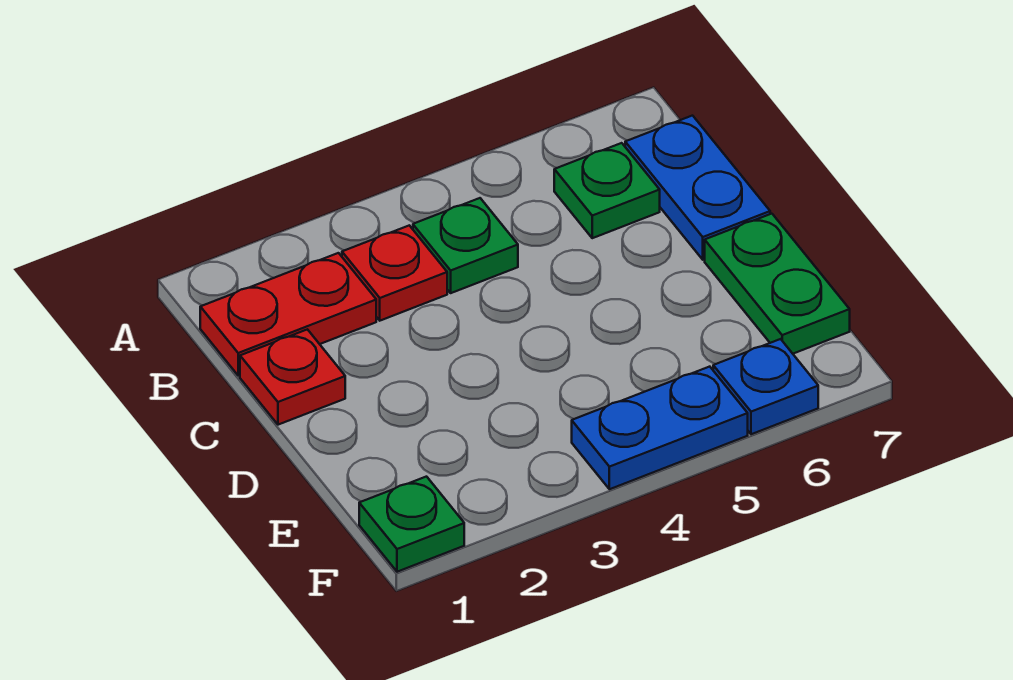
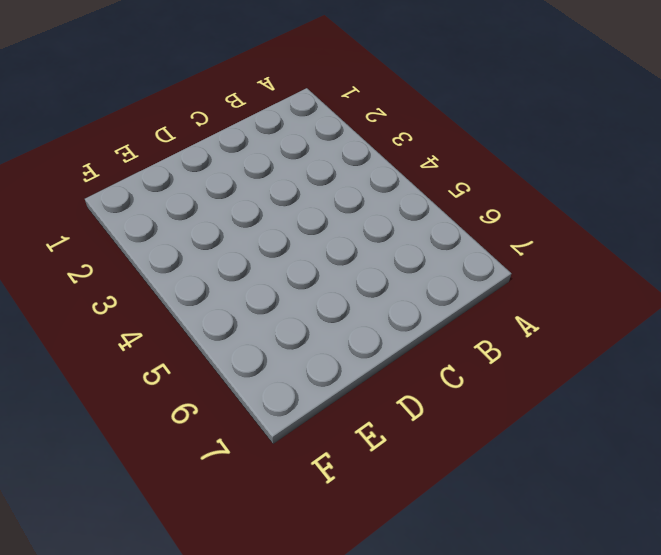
none -> red 1x2 plate [200,253,376,376]
none -> red 1x1 plate [342,225,447,321]

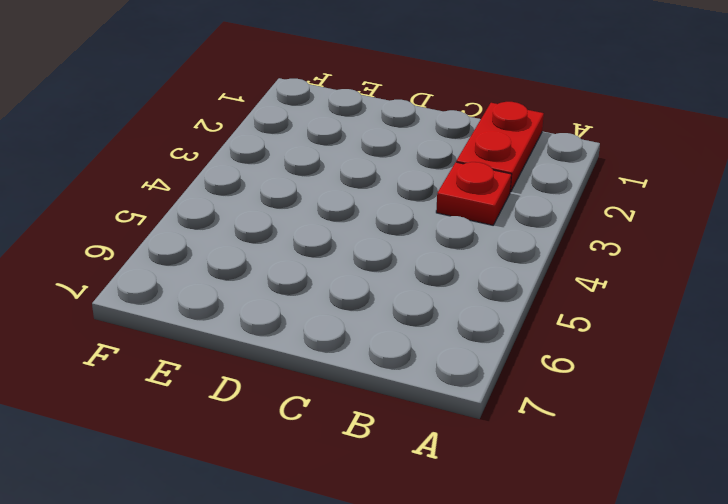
none -> green 1x1 plate [413,198,518,293]
none -> green 1x1 plate [554,143,660,238]

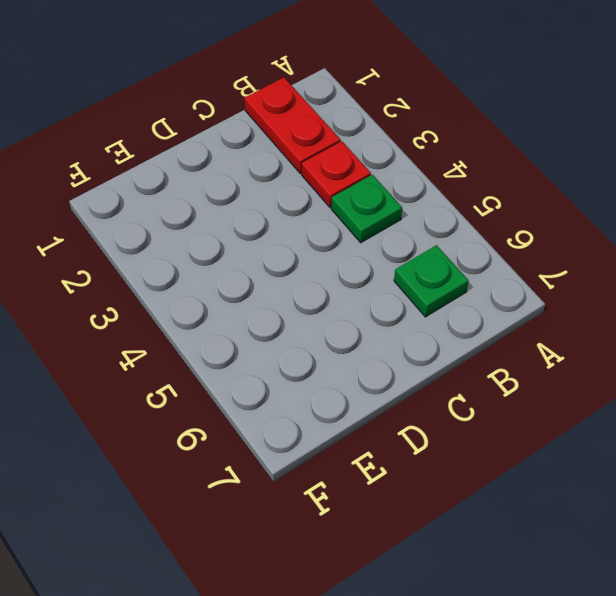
none -> blue 1x2 plate [625,116,770,260]
none -> red 1x1 plate [240,329,345,425]

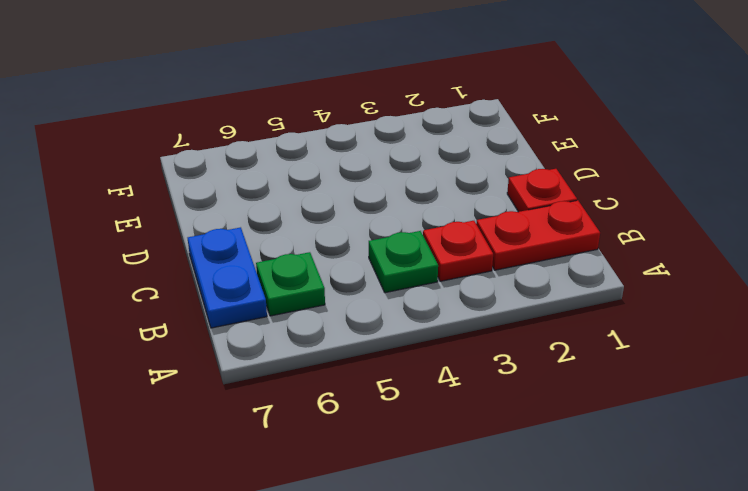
none -> green 1x2 plate [705,214,850,354]
none -> green 1x1 plate [359,477,464,572]

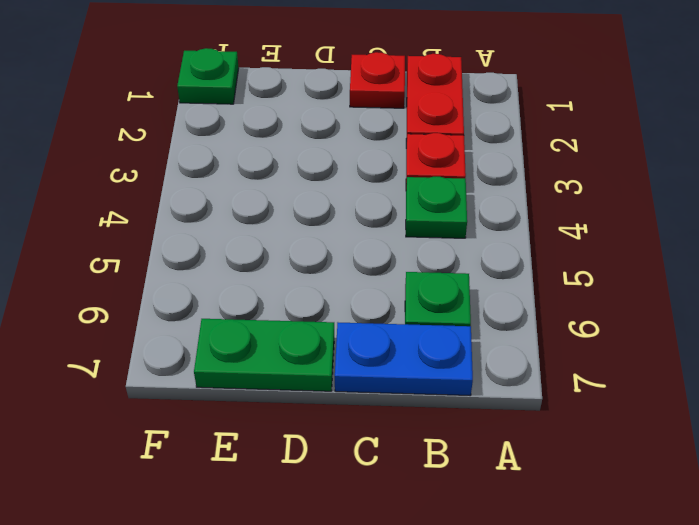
none -> blue 1x2 plate [572,367,748,489]
none -> blue 1x1 plate [713,339,818,434]

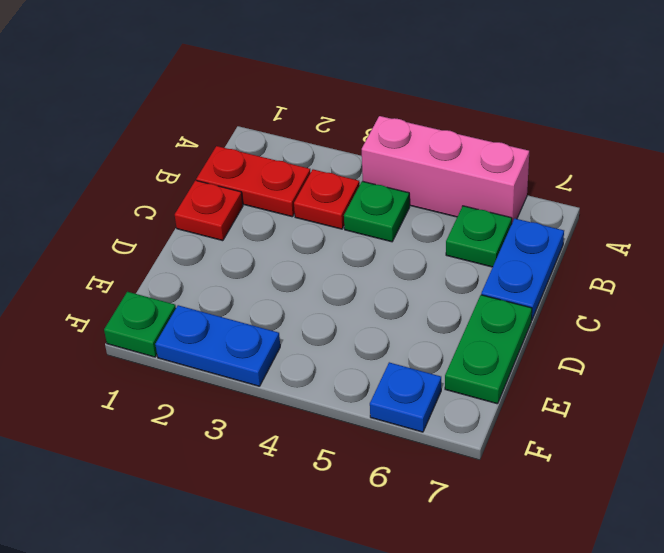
pink 1x3 brick [362,116,529,222] -> none
blue 1x2 plate [155,305,280,386] -> blue 1x2 plate moved to [572,367,748,489]

